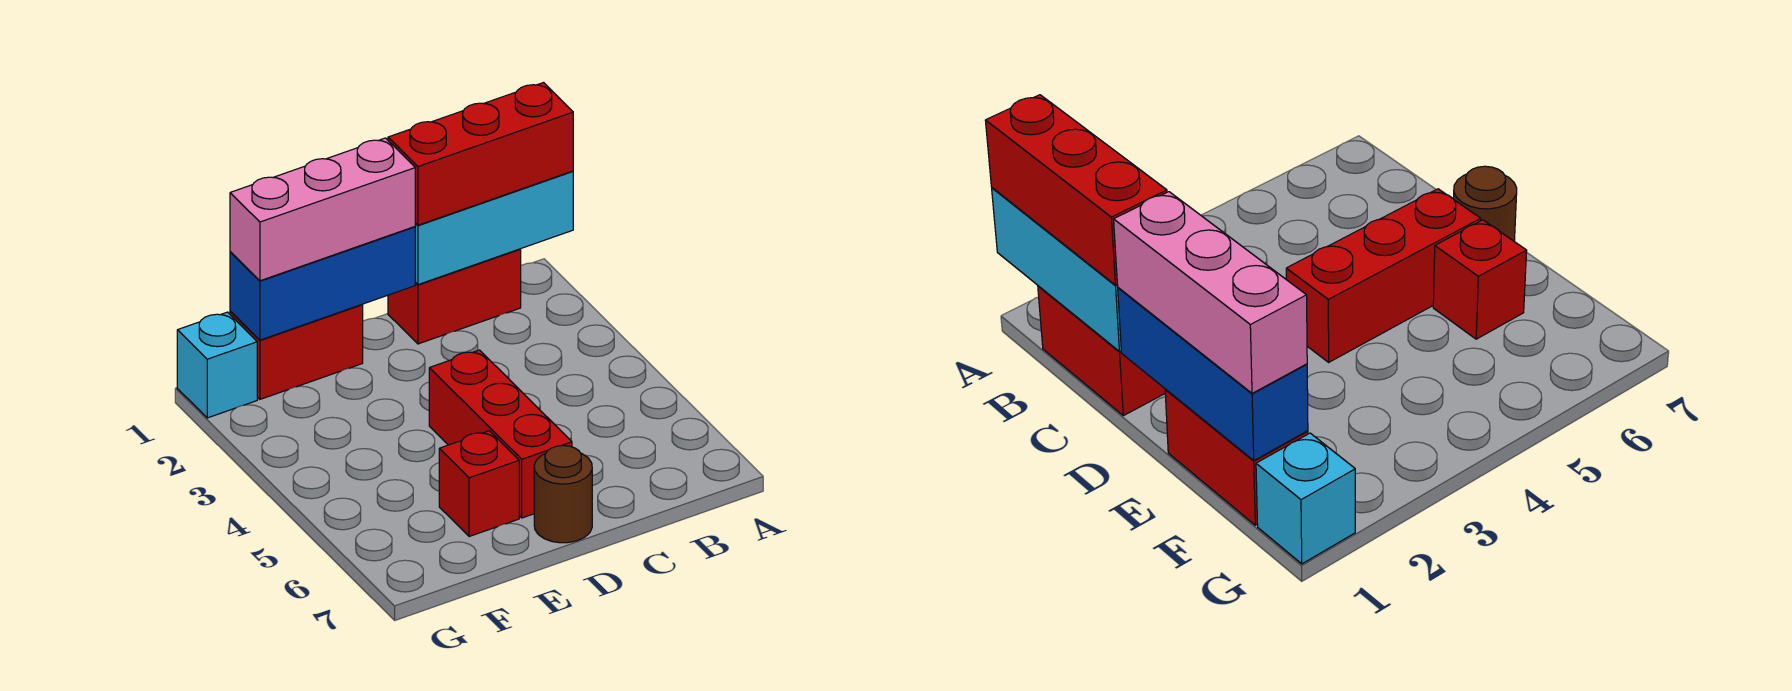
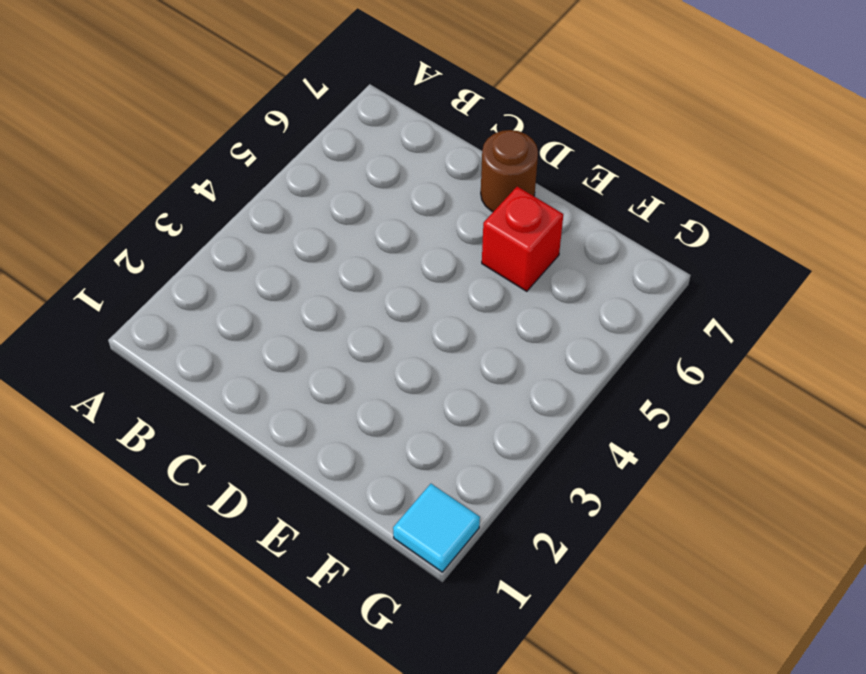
cyan 1x1 tile [393,484,480,572] -> cyan 1x1 brick [177,312,257,418]
none -> red 1x2 brick [388,249,521,344]
none -> red 1x3 brick [429,350,572,518]

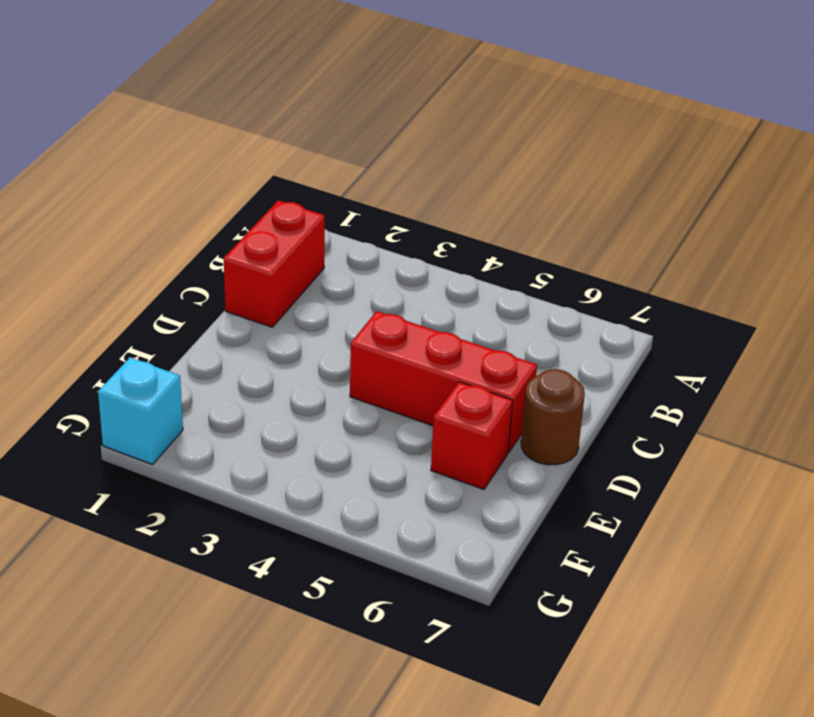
none -> red 1x2 brick [230,305,363,399]
none -> cyan 1x3 brick [415,171,573,285]

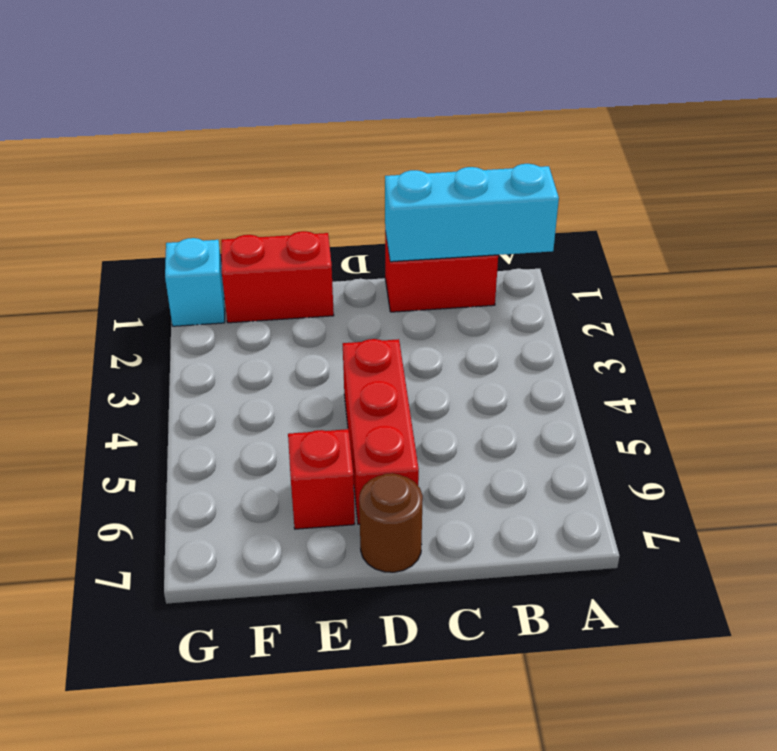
none -> blue 1x3 brick [230,227,415,340]
none -> red 1x3 brick [388,83,573,225]

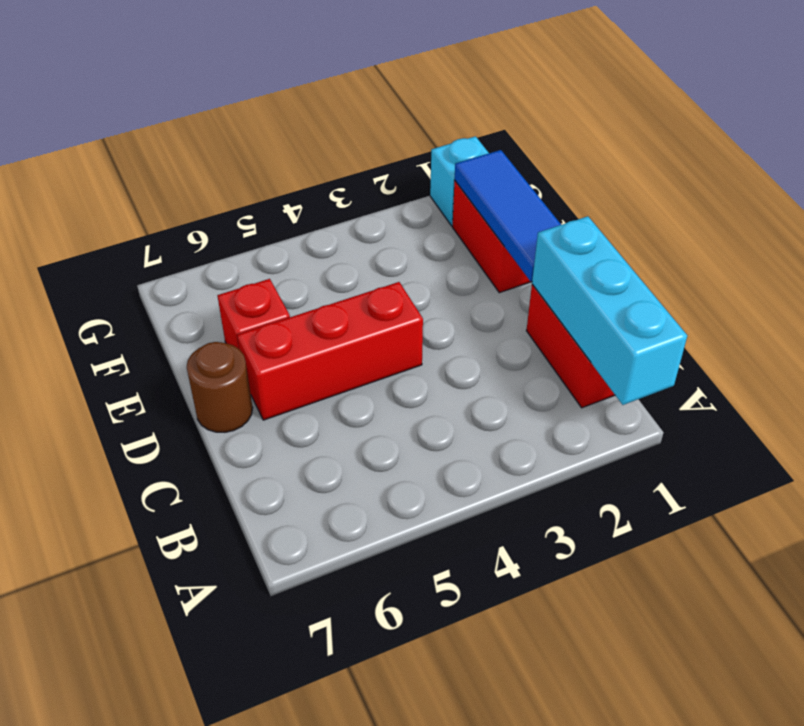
blue 1x3 tile [455,150,561,281] -> blue 1x3 brick [230,227,415,340]
none -> red 1x3 brick [388,83,573,225]
none -> pink 1x3 brick [230,138,415,281]

